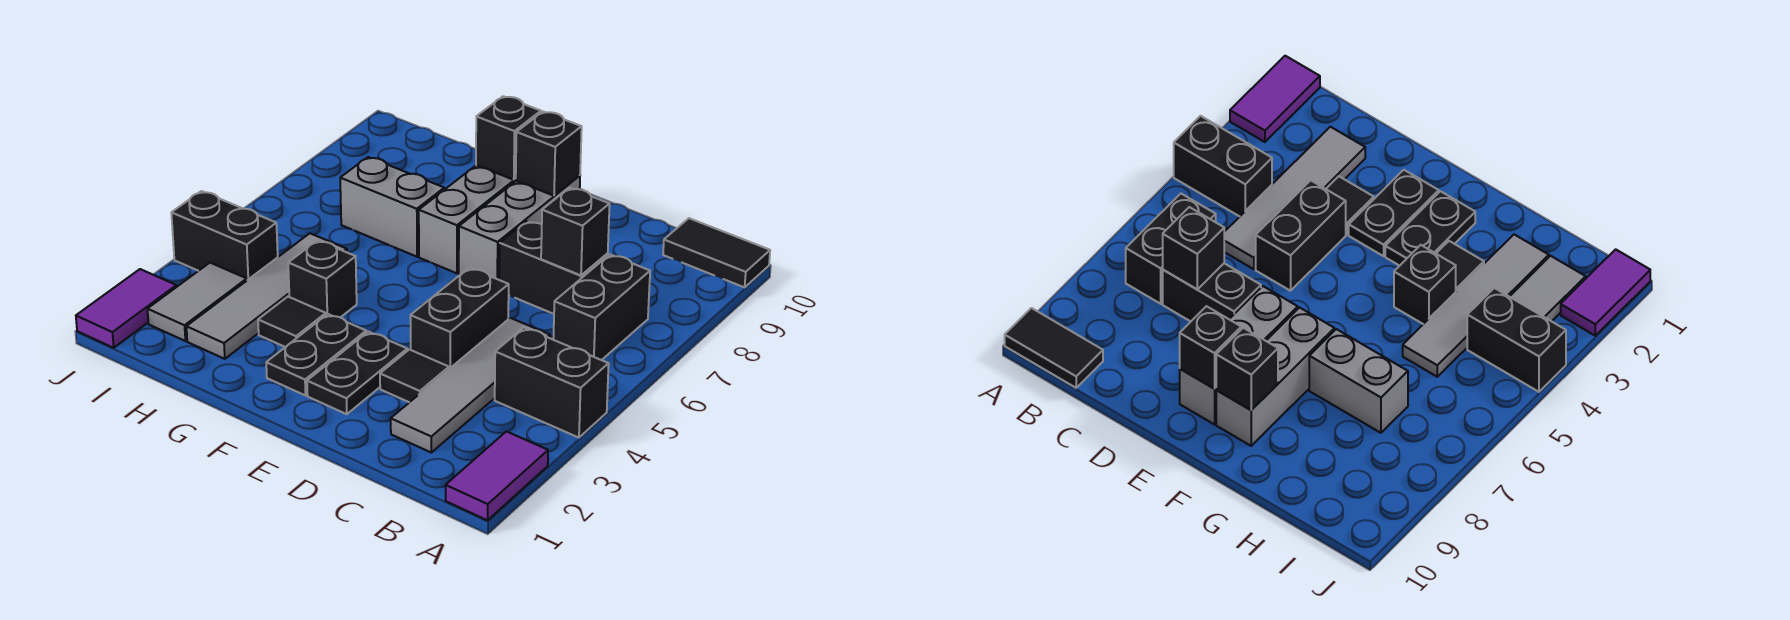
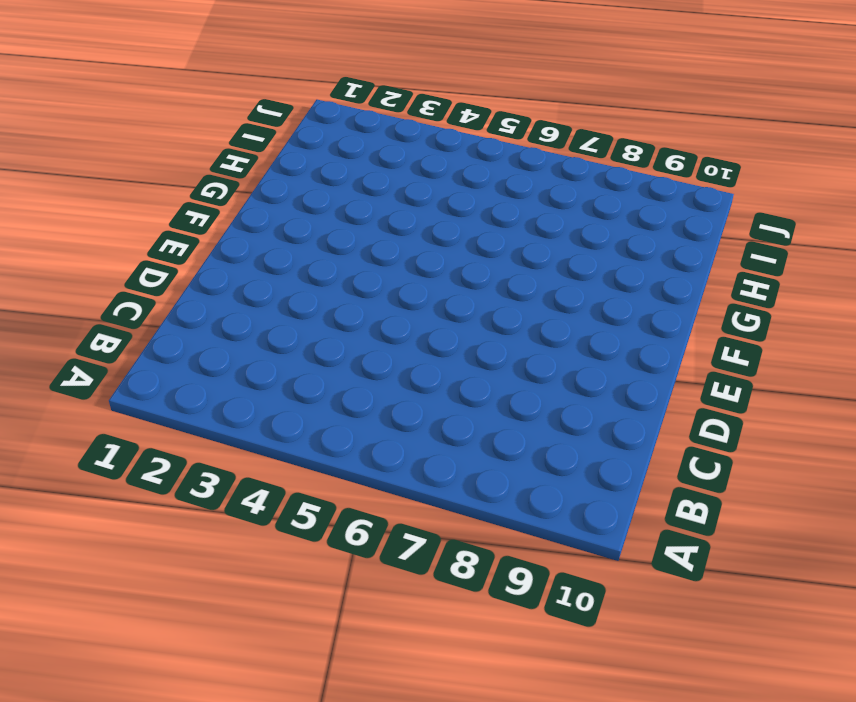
none -> purple 1x2 tile [446,431,548,520]
none -> black 1x2 brick [495,327,609,438]
none -> black 1x2 tile [663,218,770,287]

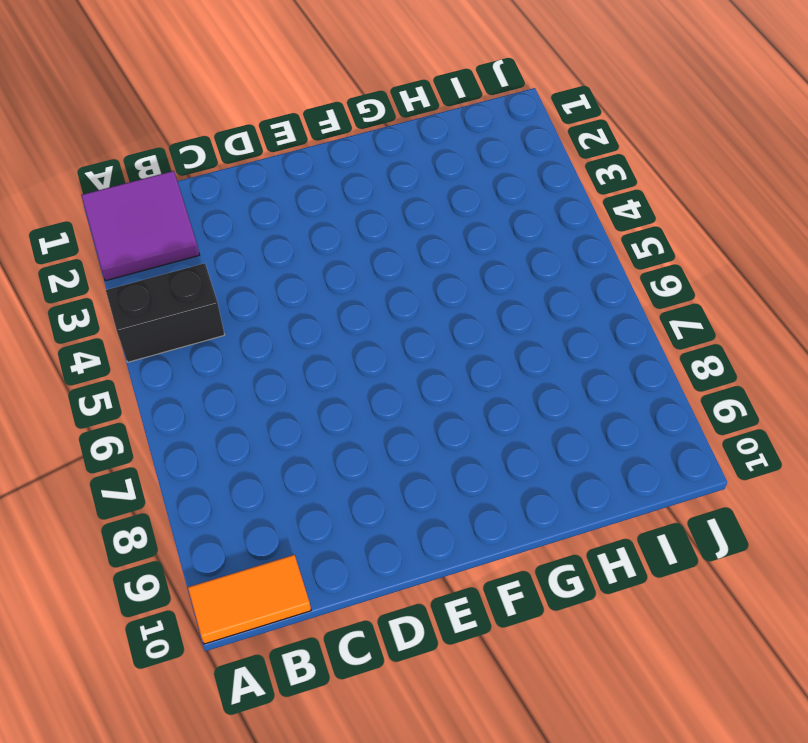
purple 2x2 tile [81,171,199,281] -> purple 1x2 tile [446,431,548,520]
orange 1x2 tile [188,555,311,644] -> black 1x2 tile [663,218,770,287]
none -> black 1x2 brick [553,255,650,360]
none -> grey 1x4 tile [391,318,550,452]
none -> black 1x2 brick [499,221,608,314]

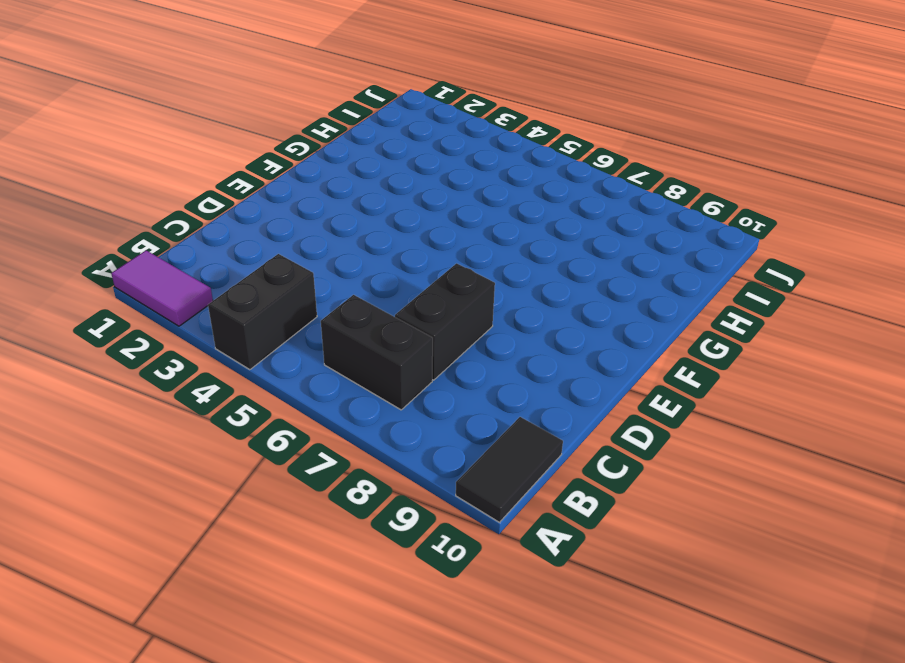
none -> grey 1x4 tile [391,318,550,452]
none -> black 1x1 tile [380,349,449,402]
none -> black 1x2 brick [410,268,509,369]

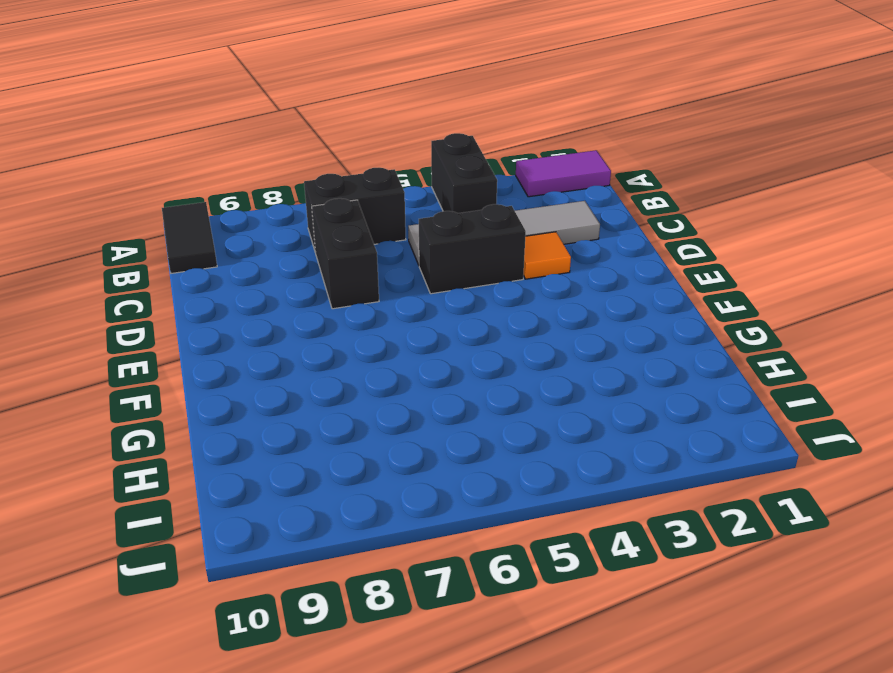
orange 1x1 tile [523,232,571,279] -> black 1x1 tile [380,349,449,402]
none -> black 1x2 plate [307,332,407,414]
none -> grey 1x3 brick [459,175,580,280]
none -> black 1x2 plate [266,314,366,395]

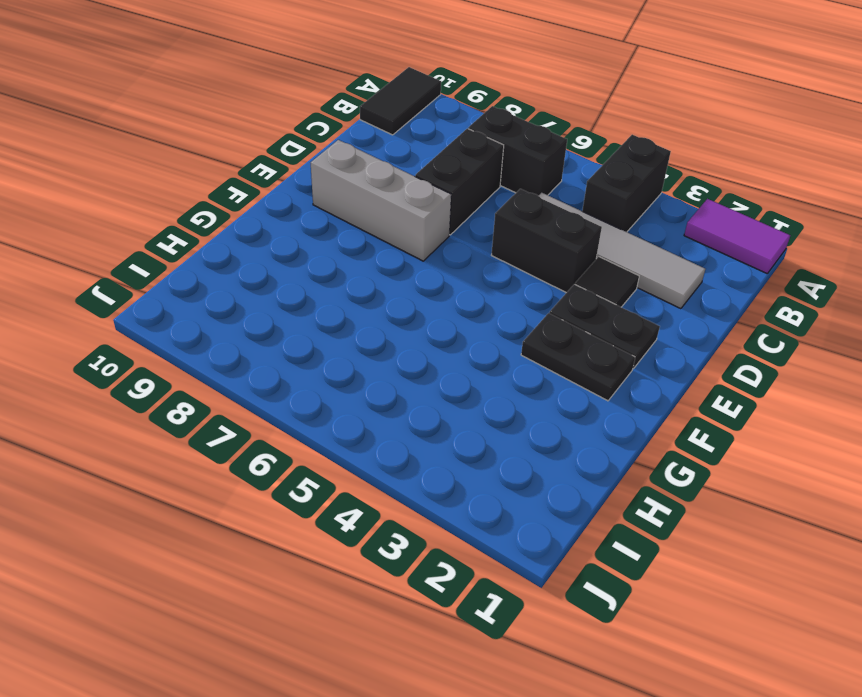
none -> grey 1x3 brick [419,165,516,273]
none -> black 1x1 tile [258,297,326,347]
none -> black 1x1 brick [288,240,357,318]

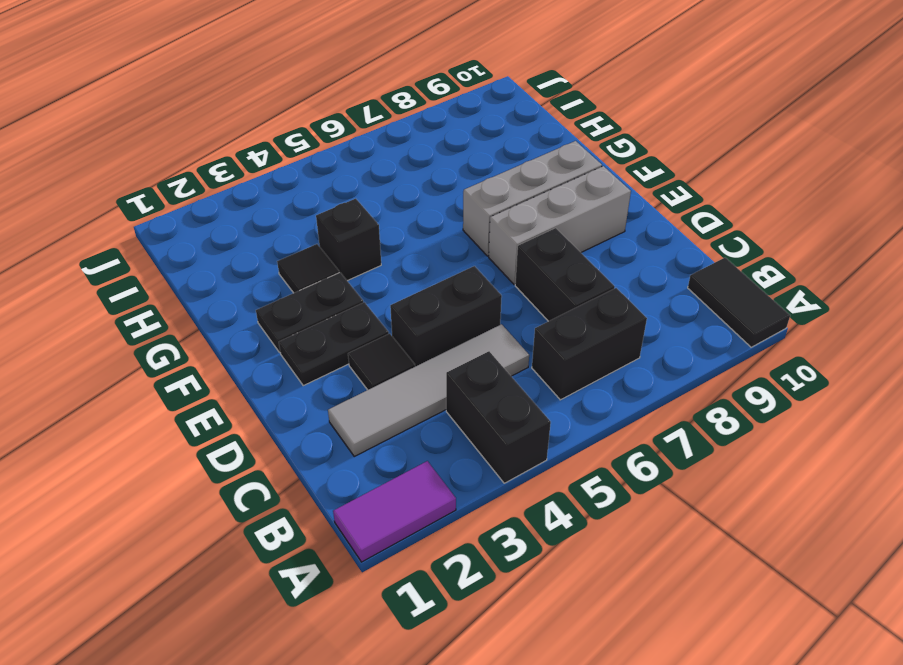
none -> grey 1x2 brick [340,157,444,257]
none -> grey 1x4 tile [186,233,347,359]
none -> grey 1x2 tile [147,263,247,341]

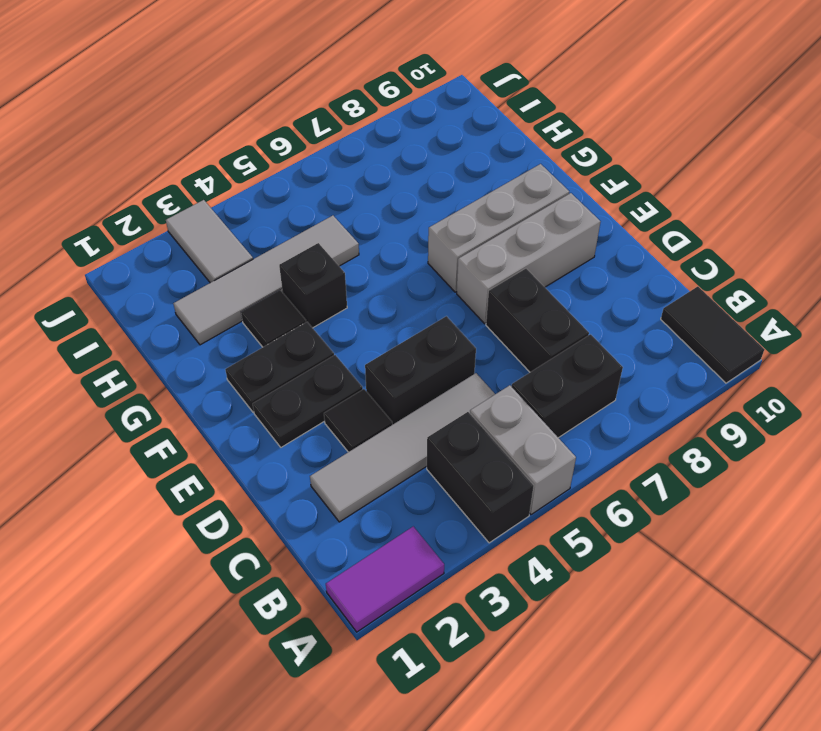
grey 1x2 brick [470,385,576,515] -> grey 1x2 brick moved to [340,157,444,257]
grey 1x2 tile [166,200,253,283] -> grey 1x2 tile turned to [147,263,247,341]
none -> black 1x2 brick [171,191,278,280]
none -> purple 1x2 tile [76,269,176,348]
none -> black 1x1 brick [541,188,610,275]

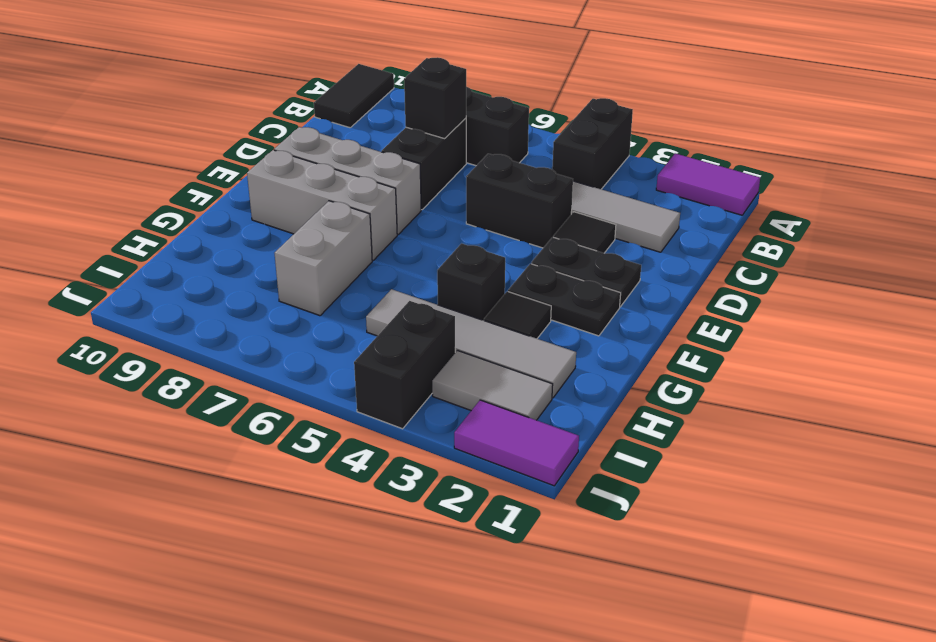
none -> black 1x1 brick [516,112,582,196]
none -> black 1x1 brick [476,96,541,180]

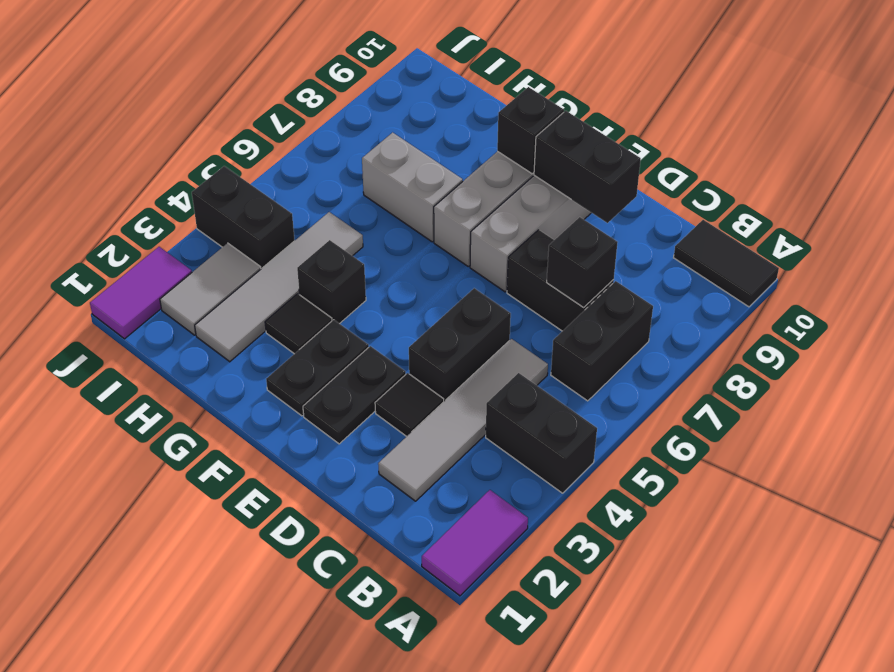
black 1x2 brick [534,111,641,223] -> black 1x1 brick [516,112,582,196]

